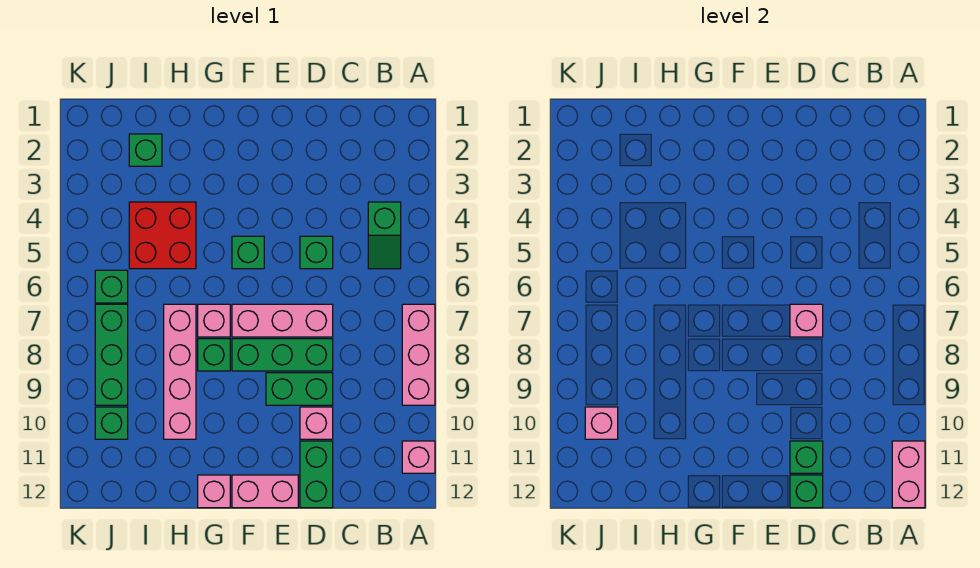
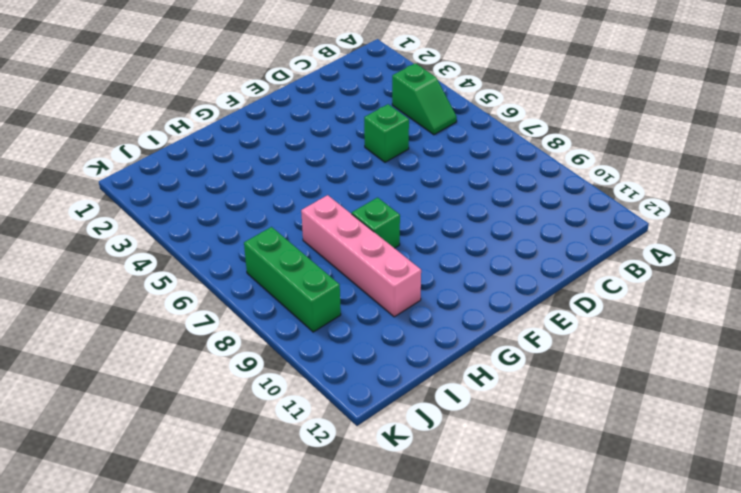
none -> pink 1x3 brick [402,304,435,405]
none -> pink 1x1 brick [402,441,435,473]
none -> pink 1x3 brick [232,304,333,337]

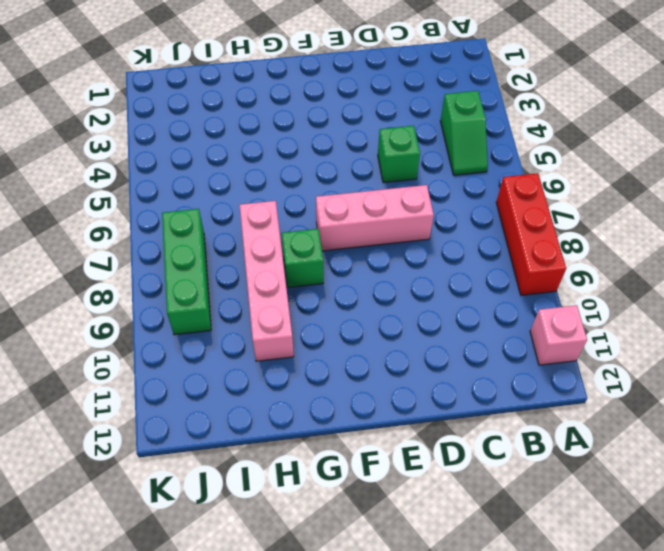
red 1x3 brick [496,173,566,295] -> pink 1x3 brick [402,304,435,405]
none -> green 1x3 brick [232,339,333,371]
none -> green 1x2 brick [266,373,333,405]
none -> pink 1x1 brick [300,407,333,439]

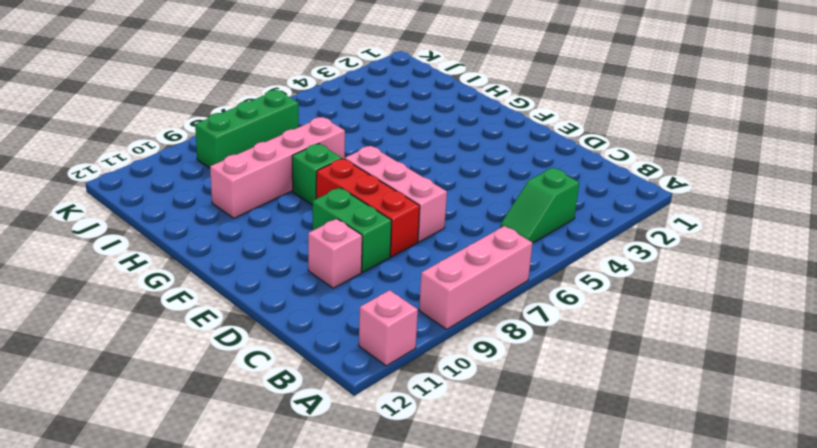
red 1x3 brick [316,159,420,257] -> green 1x3 brick [232,339,333,371]
none -> green 1x1 brick [300,236,333,269]
none -> green 1x2 brick [300,441,333,508]
none -> pink 1x2 brick [232,475,298,508]

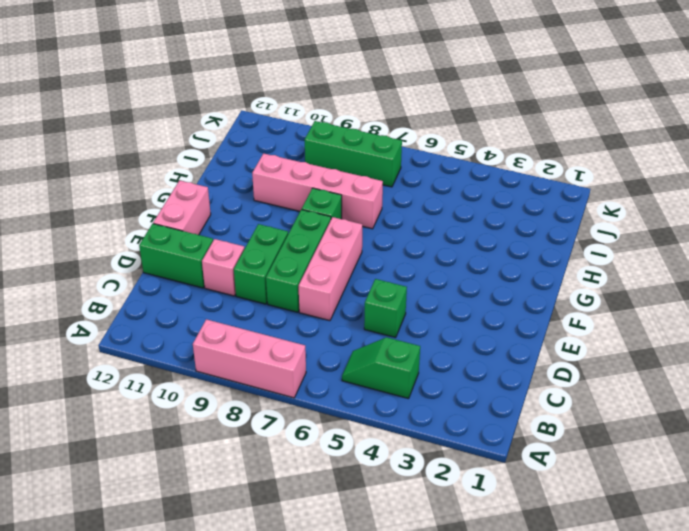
none -> pink 1x1 brick [402,441,435,473]
none -> green 1x1 brick [232,236,264,269]
none -> pink 1x1 brick [198,304,230,337]

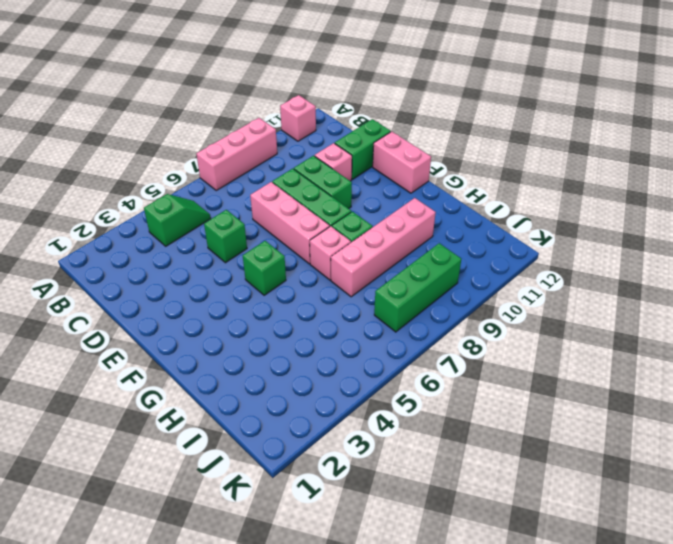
none -> pink 1x1 brick [198,475,230,508]
none -> red 2x2 brick [129,202,196,269]
none -> green 1x1 brick [129,134,162,166]

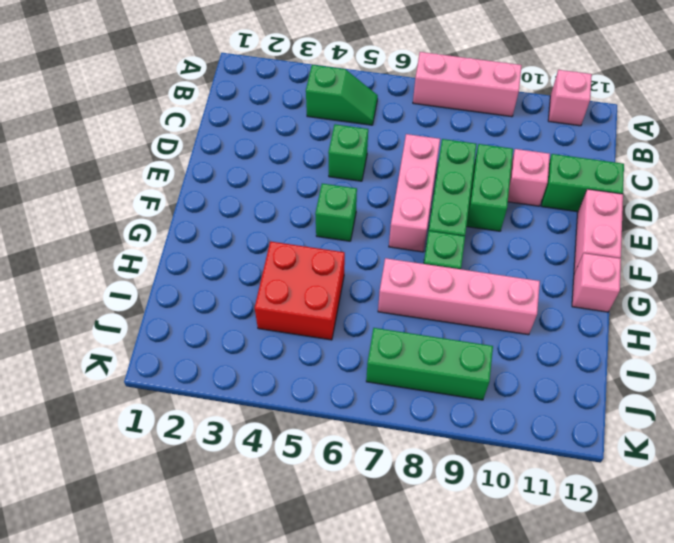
none -> pink 1x1 brick [198,304,230,337]
none -> green 1x1 brick [129,134,162,166]
none -> green 1x1 brick [95,270,128,303]

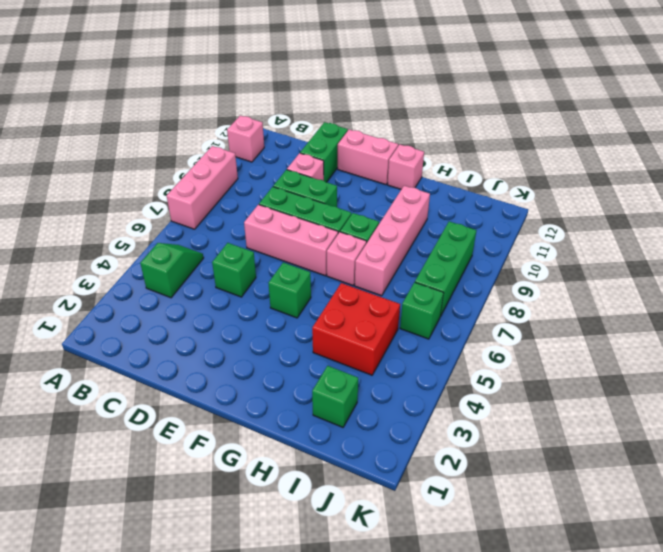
none -> green 1x1 brick [95,407,128,439]
none -> pink 1x2 brick [892,441,925,508]
none -> pink 1x1 brick [790,304,823,337]

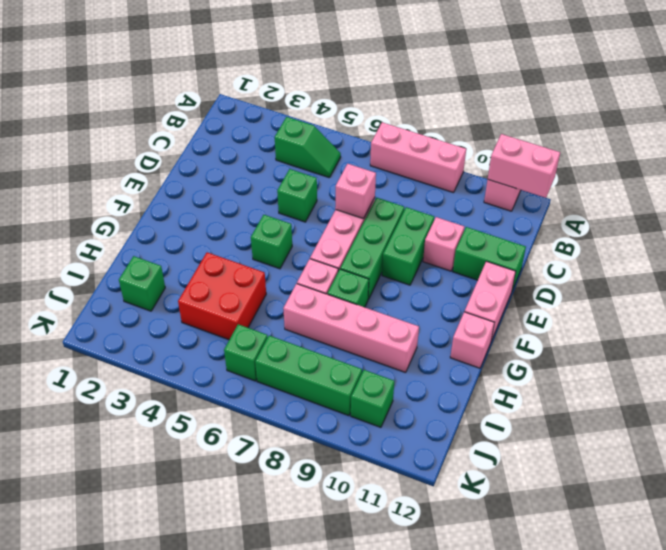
none -> green 1x1 brick [790,441,823,473]
none -> green 1x1 brick [790,475,823,508]
none -> pink 1x1 brick [585,407,618,439]

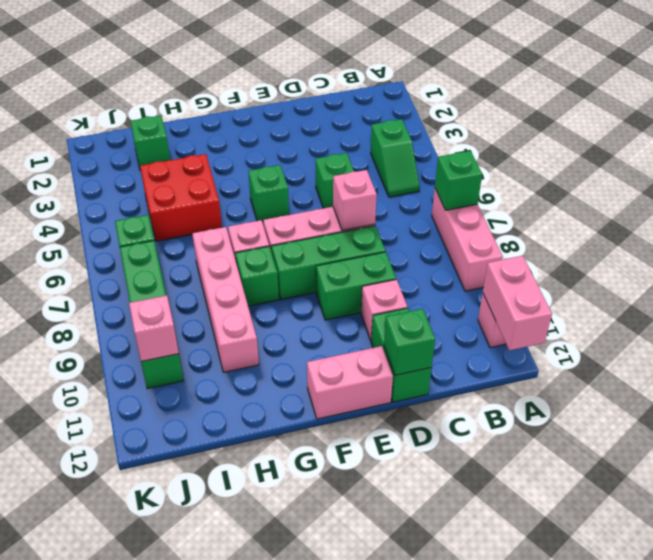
green 1x1 brick [435,151,482,210] -> green 1x1 brick moved to [790,441,823,473]
none -> pink 1x1 brick [198,475,230,508]

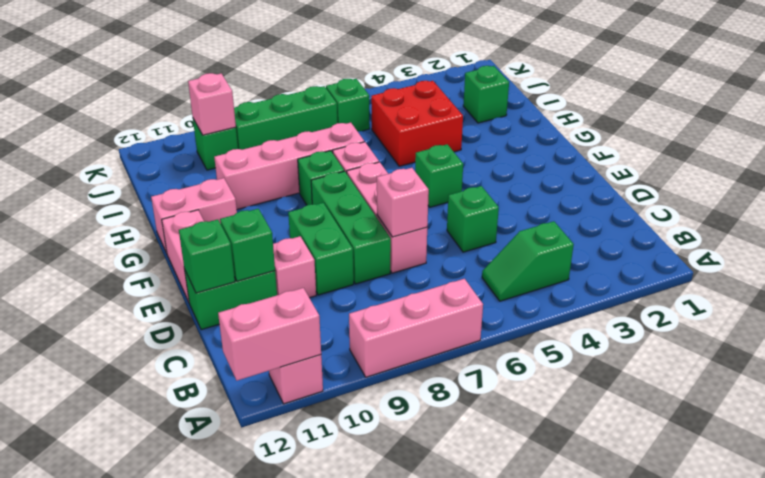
pink 1x2 brick [151,178,237,253] -> pink 1x1 brick [198,475,230,508]

